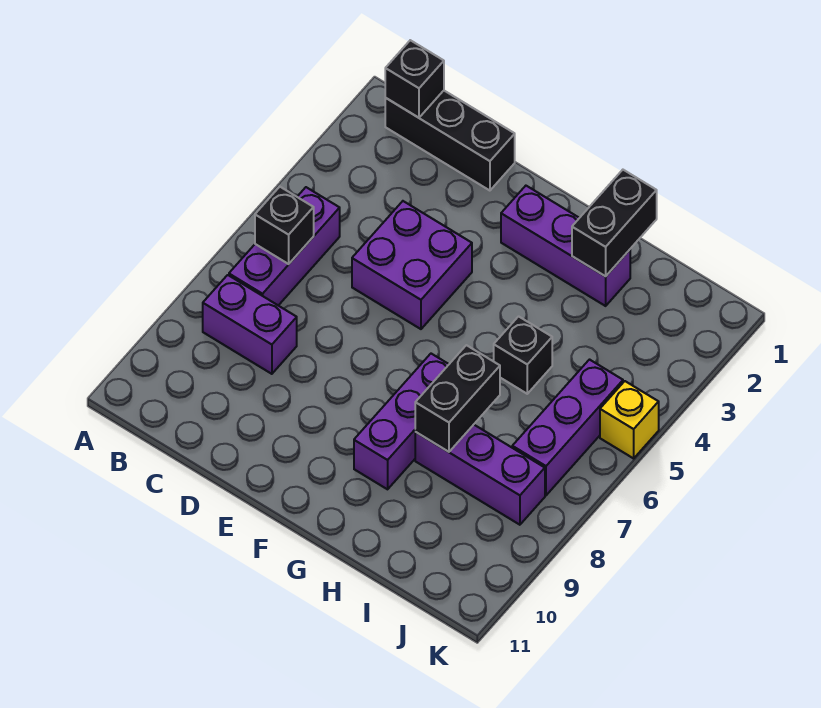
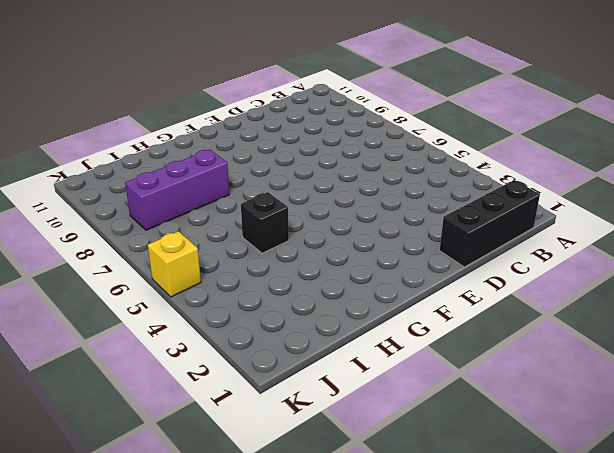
none -> purple 1x3 brick [229,187,340,305]
none -> purple 1x2 brick [203,275,297,374]
none -> purple 2x2 brick [352,201,472,329]

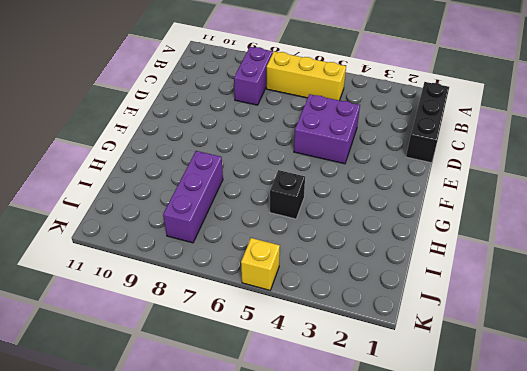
yellow 1x3 brick [266,52,346,101] -> purple 1x3 brick [229,187,340,305]
none -> purple 1x3 brick [501,186,630,306]
none -> purple 1x3 brick [354,354,449,489]
none -> purple 1x3 brick [512,360,623,495]

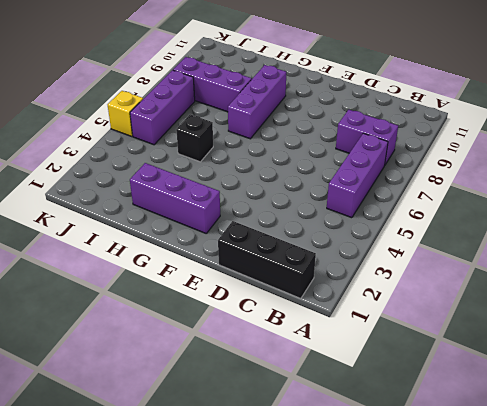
none -> purple 2x2 brick [352,201,472,329]
none -> black 1x1 brick [385,40,444,118]
none -> black 1x1 brick [255,187,314,264]

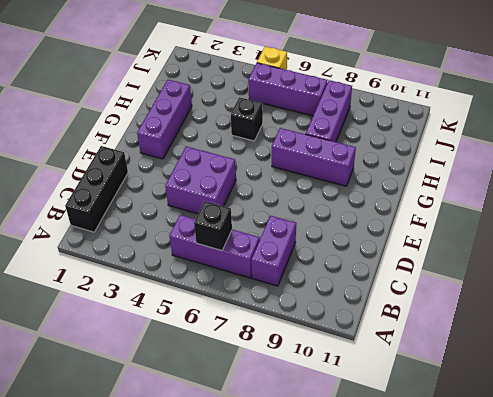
none -> black 1x1 brick [385,40,444,118]
none -> black 1x2 brick [572,170,657,276]
none -> black 1x2 brick [415,345,500,452]

